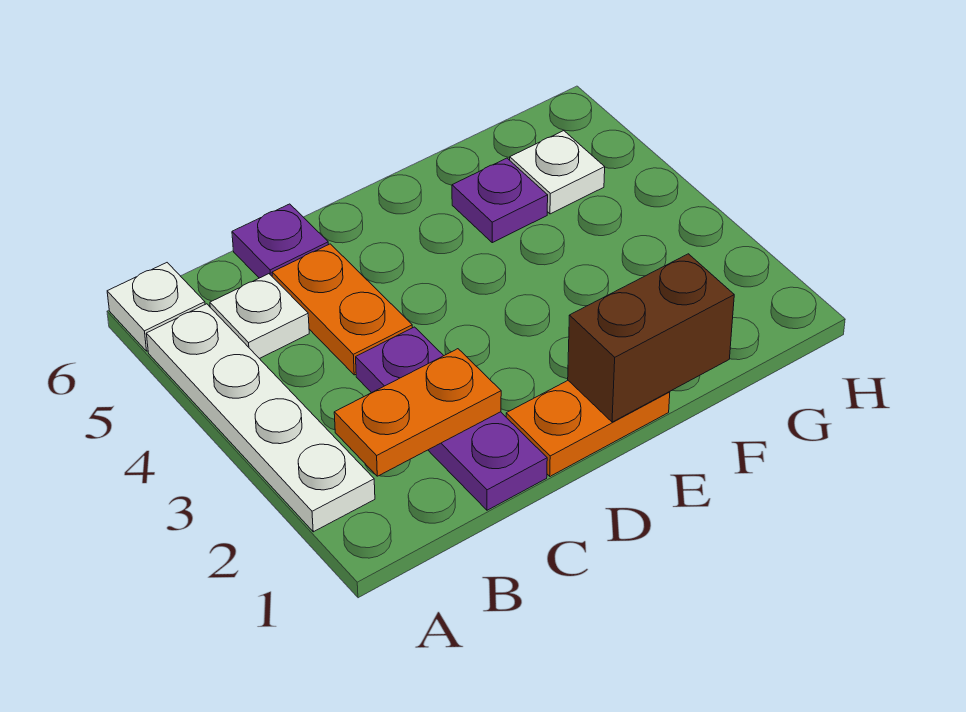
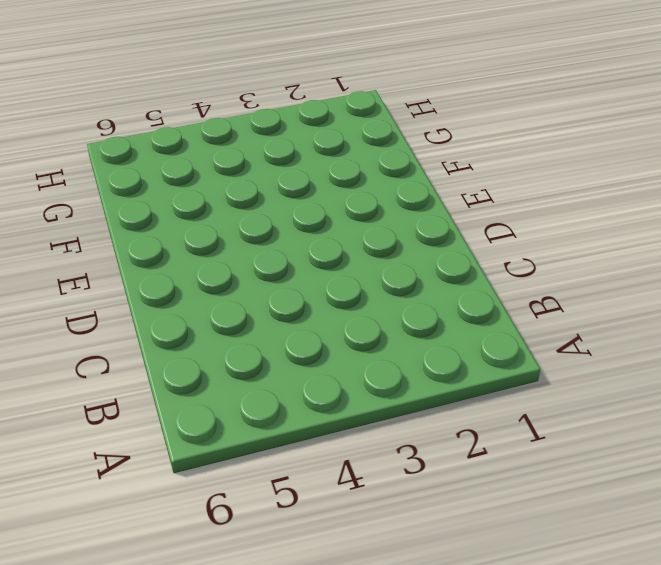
none -> white 1x4 plate [146,304,375,532]
none -> white 1x1 plate [107,263,205,351]

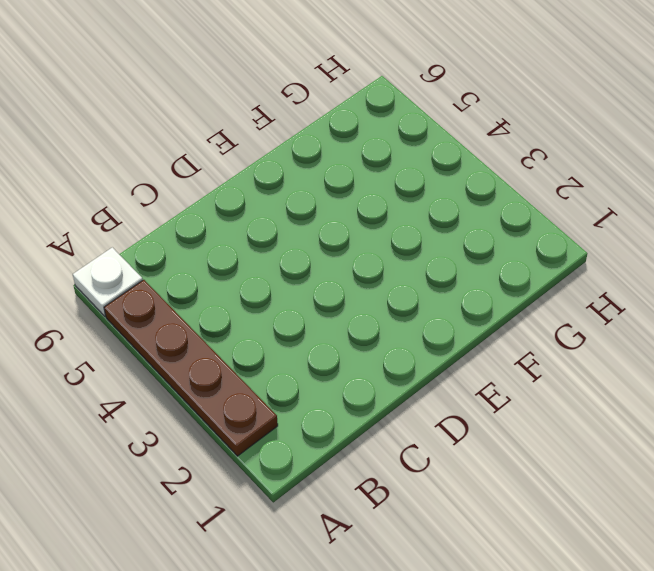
brown 1x4 plate [104,280,278,456] -> white 1x4 plate [146,304,375,532]
none -> white 1x1 plate [210,274,309,359]
none -> purple 1x3 plate [356,327,547,510]

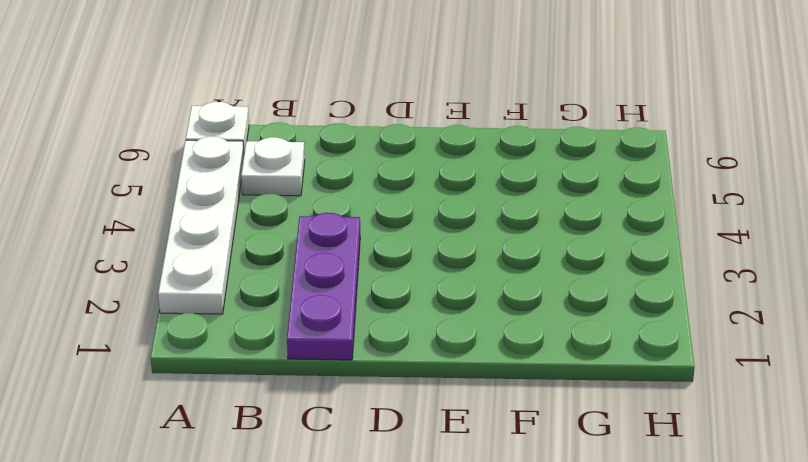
none -> orange 1x2 plate [272,244,412,375]
none -> purple 1x1 plate [232,204,328,278]

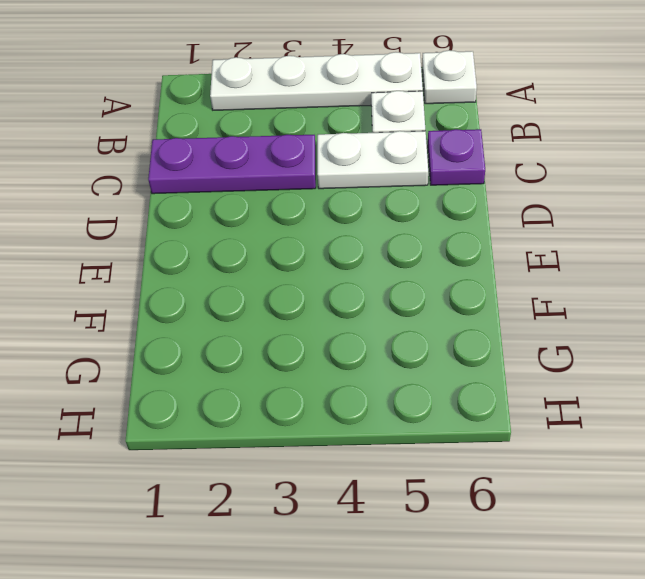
white 1x2 plate [317,131,428,189] -> orange 1x2 plate [272,244,412,375]
none -> orange 1x2 plate [506,381,670,476]
none -> purple 1x1 plate [452,158,548,243]

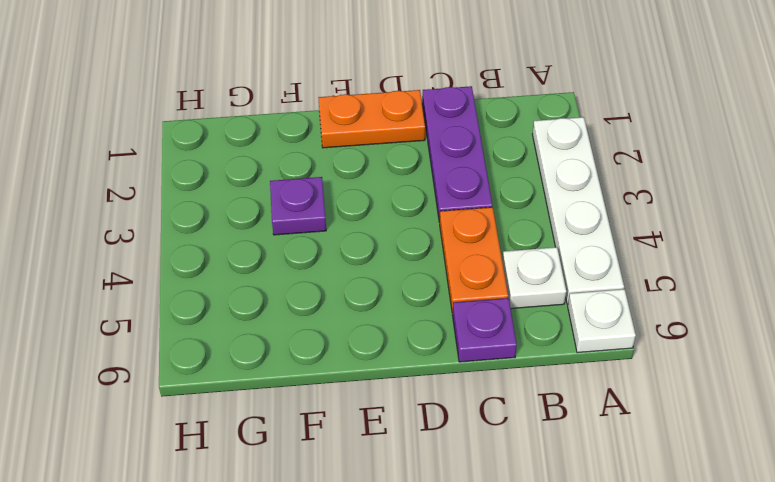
purple 1x1 plate [270,177,326,235] -> purple 1x1 plate moved to [452,158,548,243]
none -> white 1x1 plate [510,131,605,214]
none -> orange 1x2 plate [334,349,501,476]

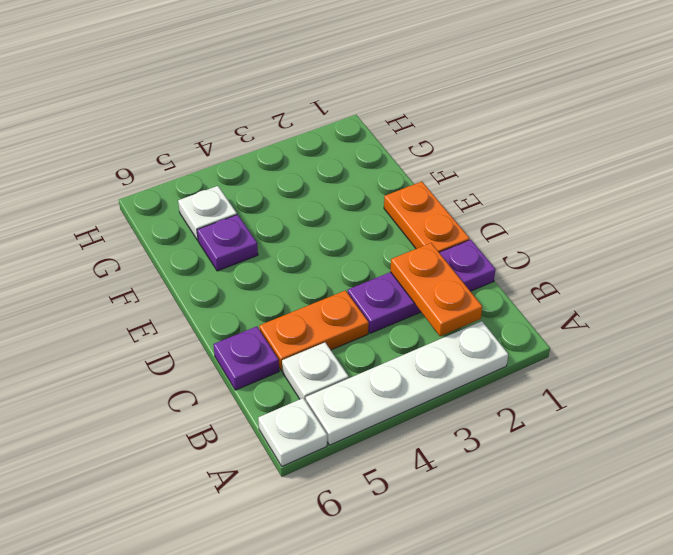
none -> brown 1x2 brick [568,254,734,422]

